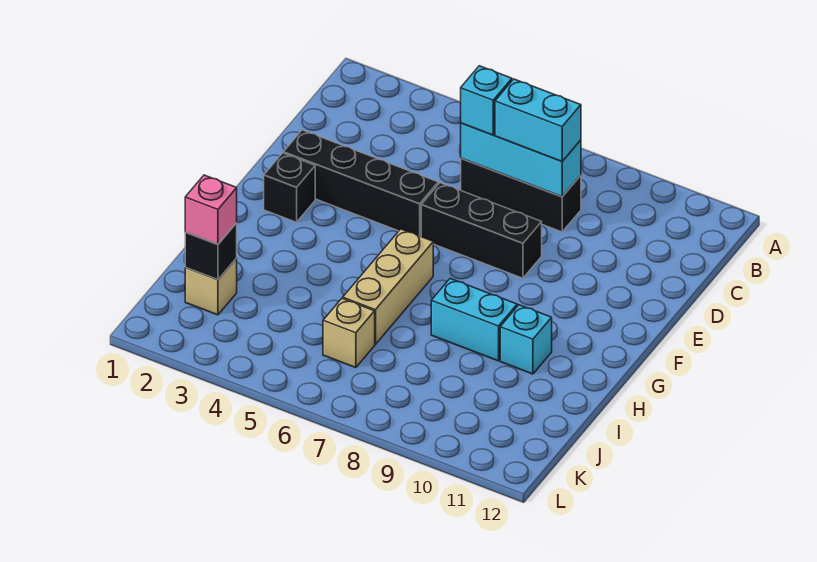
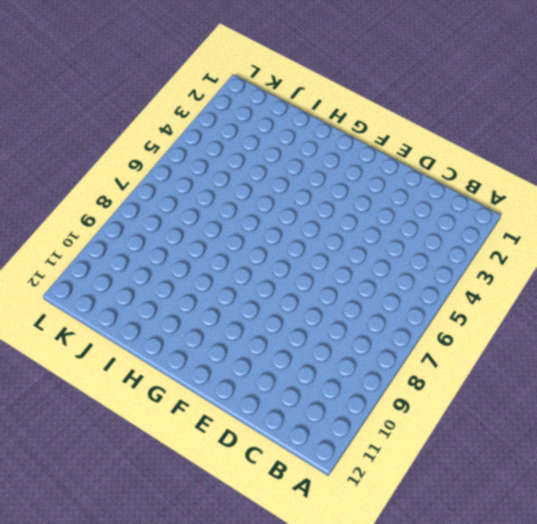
none -> black 1x3 brick [461,158,581,232]
none -> black 1x4 brick [283,130,438,236]
none -> black 1x3 brick [421,183,542,278]

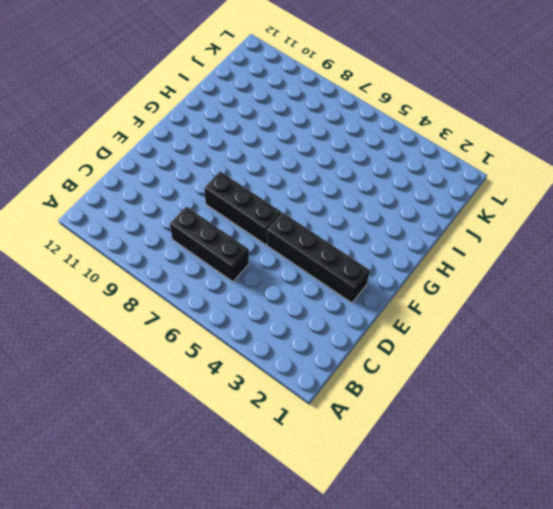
none -> black 1x1 brick [264,153,315,222]
none -> tan 1x3 brick [343,229,433,344]
none -> cyan 1x2 brick [431,279,517,361]

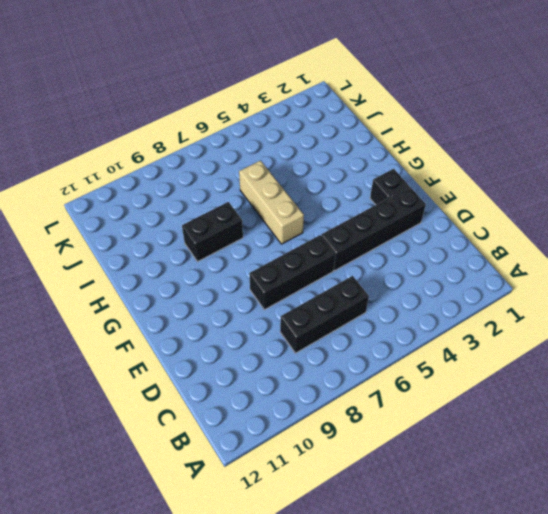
black 1x2 brick [182,202,243,262] -> cyan 1x2 brick [431,279,517,361]
none -> cyan 1x1 brick [500,305,552,374]
none -> tan 1x1 brick [185,258,237,315]
none -> tan 1x1 brick [323,298,375,368]

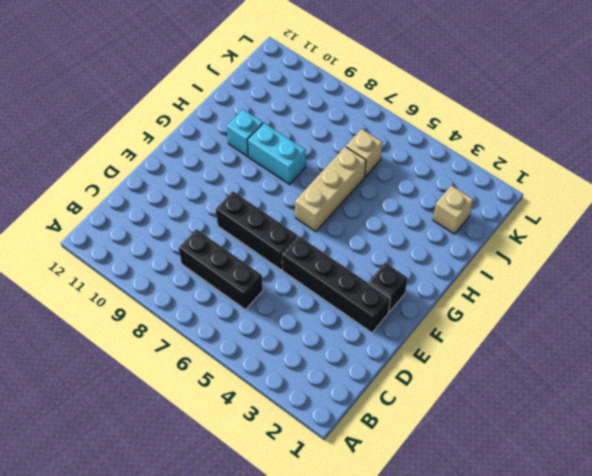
none -> cyan 1x3 brick [461,123,581,197]
none -> black 1x1 brick [185,223,237,280]
none -> cyan 1x1 brick [461,66,512,135]

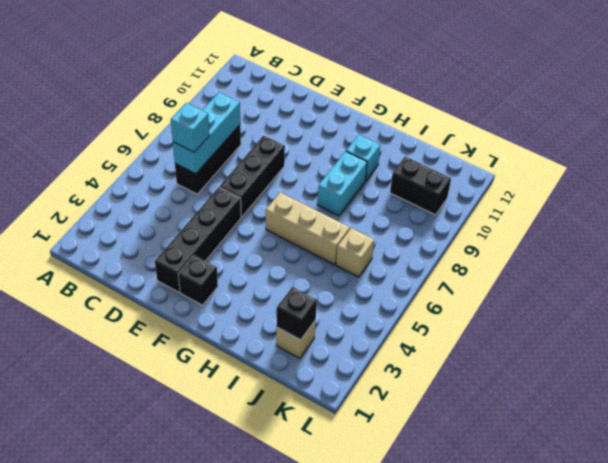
black 1x2 brick [390,157,451,215] -> none
none -> cyan 1x2 brick [495,79,581,161]
none -> pink 1x1 brick [185,175,237,244]

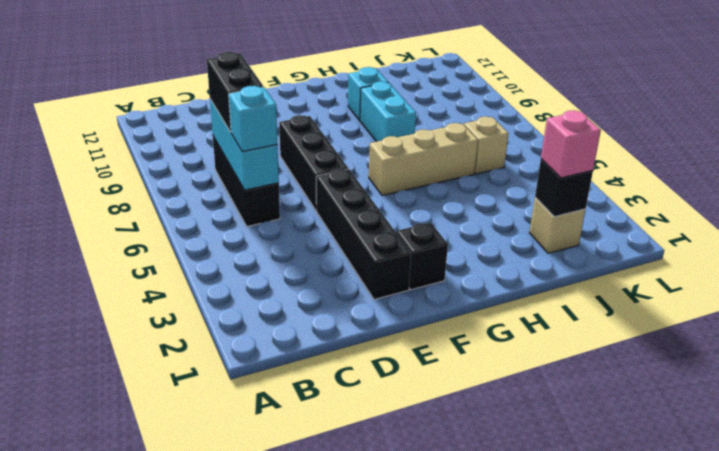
black 1x2 brick [207,52,263,132] -> cyan 1x2 brick [495,79,581,161]

